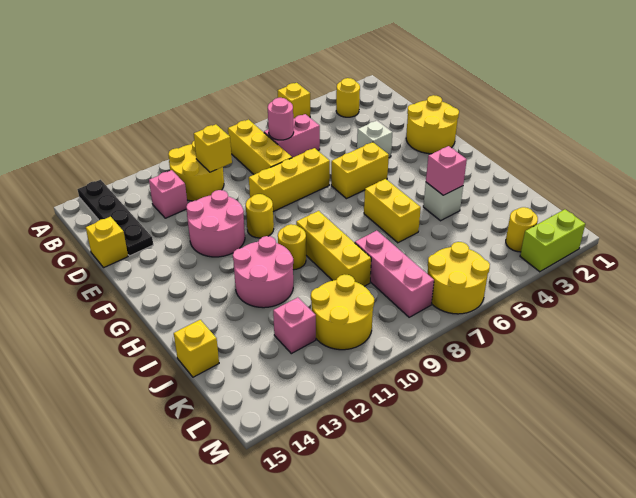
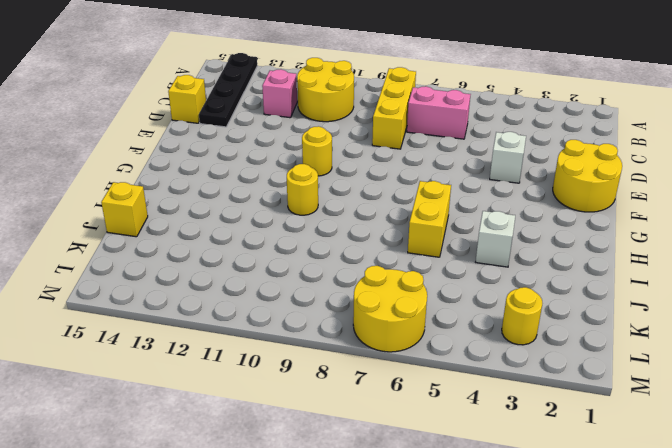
none -> yellow 1x1 brick [278,83,310,119]
none -> yellow 1x1 round brick [336,78,360,117]
none -> yellow 1x3 brick [249,148,330,212]

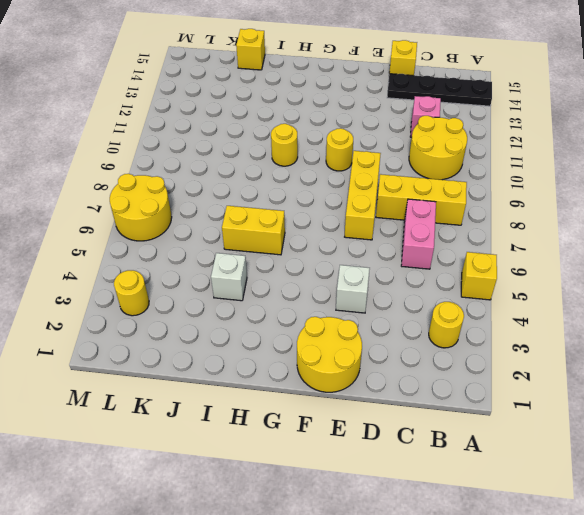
none -> pink 2x2 round brick [186,190,245,257]
none -> yellow 1x2 brick [331,142,389,199]
none -> yellow 1x3 brick [296,211,371,286]

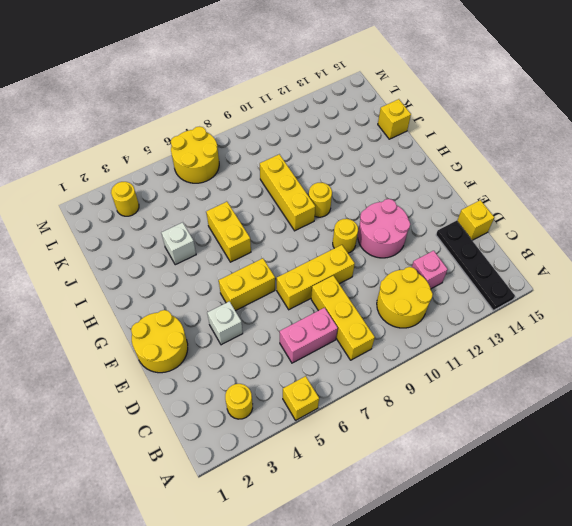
none -> pink 2x2 round brick [233,236,293,308]
none -> pink 1x3 brick [355,231,434,317]
none -> yellow 2x2 round brick [311,274,374,350]

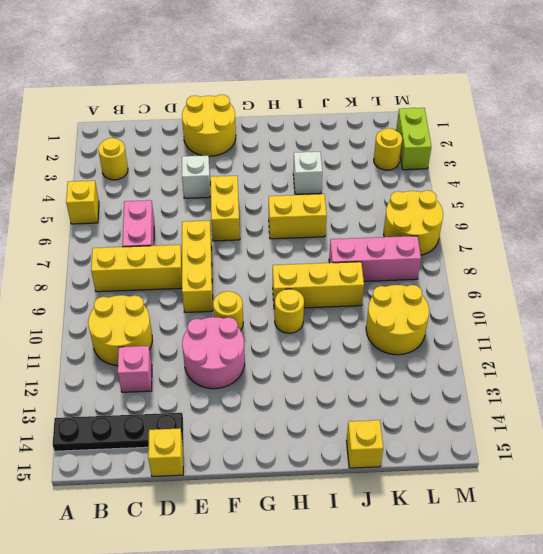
none -> pink 2x2 round brick [233,236,293,308]
none -> pink 1x1 brick [273,297,316,354]
none -> pink 1x1 round brick [268,98,294,140]

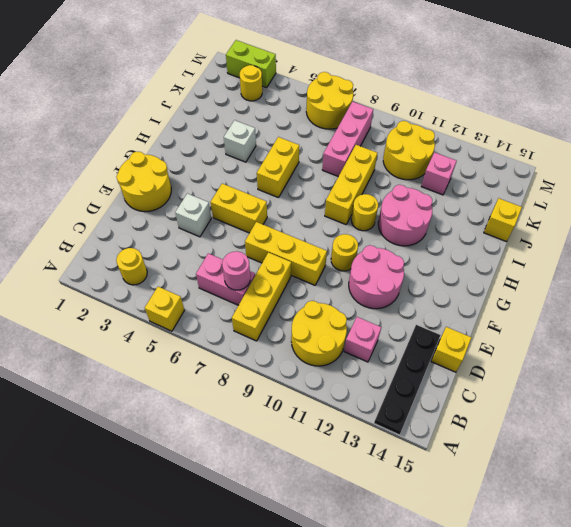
none -> yellow 1x1 brick [194,124,232,172]
none -> pink 1x1 brick [426,146,467,195]

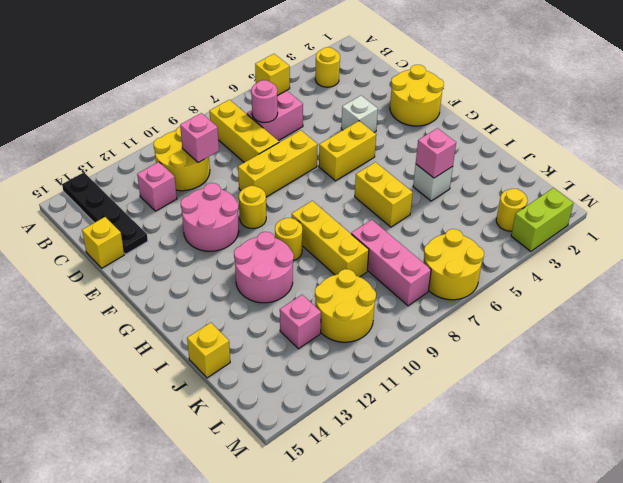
pink 1x1 brick [180,113,219,163] -> yellow 1x1 brick [194,124,232,172]

